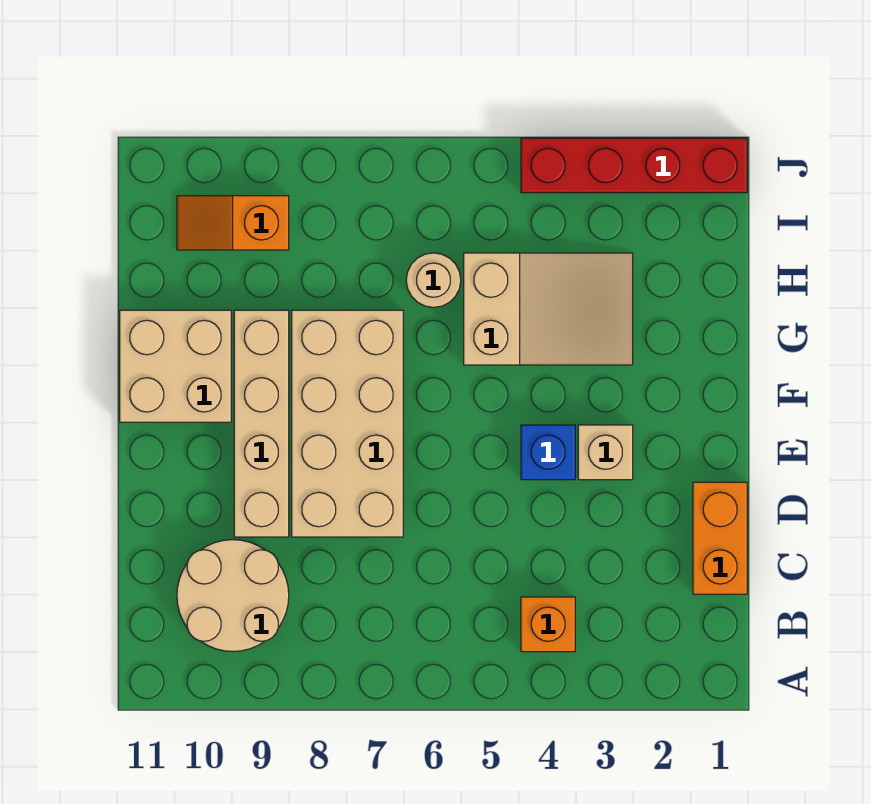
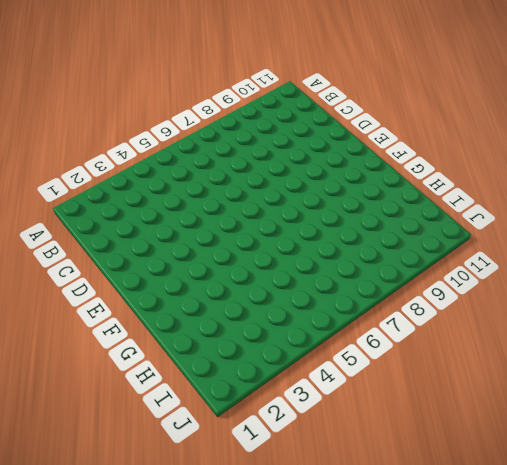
none -> orange 1x1 brick [521,597,575,652]
none -> tan 2x2 round brick [177,540,289,652]
none -> orange 1x2 brick [693,482,747,594]

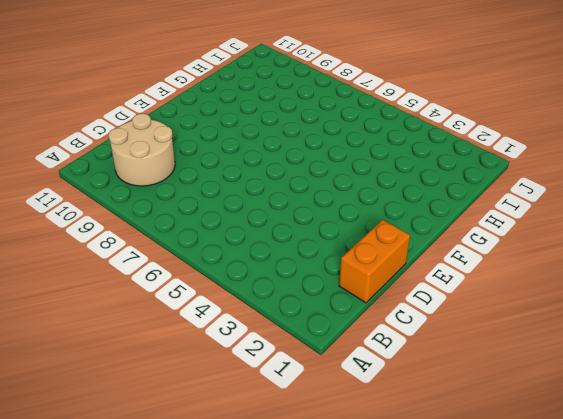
none -> orange 1x1 brick [521,597,575,652]
none -> tan 2x4 brick [292,310,403,537]
none -> tan 1x4 brick [234,310,289,537]

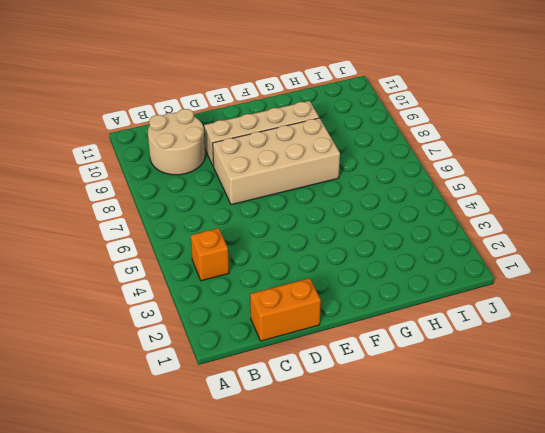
none -> tan 1x1 brick [578,425,633,480]
none -> blue 1x1 brick [521,425,575,480]
none -> tan 2x2 brick [120,310,231,422]

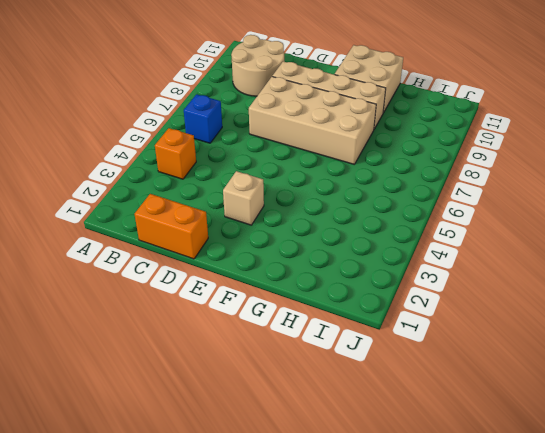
blue 1x1 brick [184,94,222,143] -> blue 1x1 brick moved to [521,425,575,480]
none -> tan 2x3 slope [464,253,633,365]
none -> tan 1x1 round brick [406,253,461,307]
none -> orange 1x2 slope [177,196,289,250]

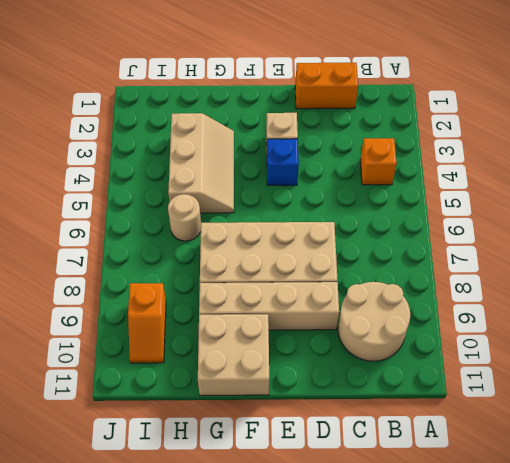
tan 2x3 slope [168,113,234,213] -> tan 2x3 slope turned to [464,253,633,365]
none -> red 1x4 brick [521,138,747,193]

